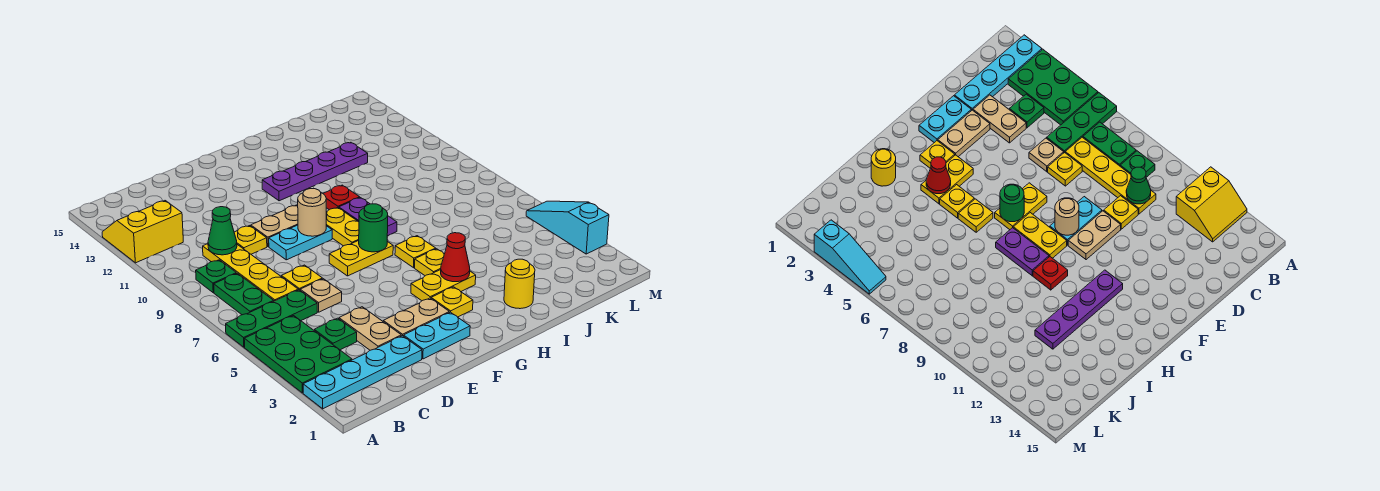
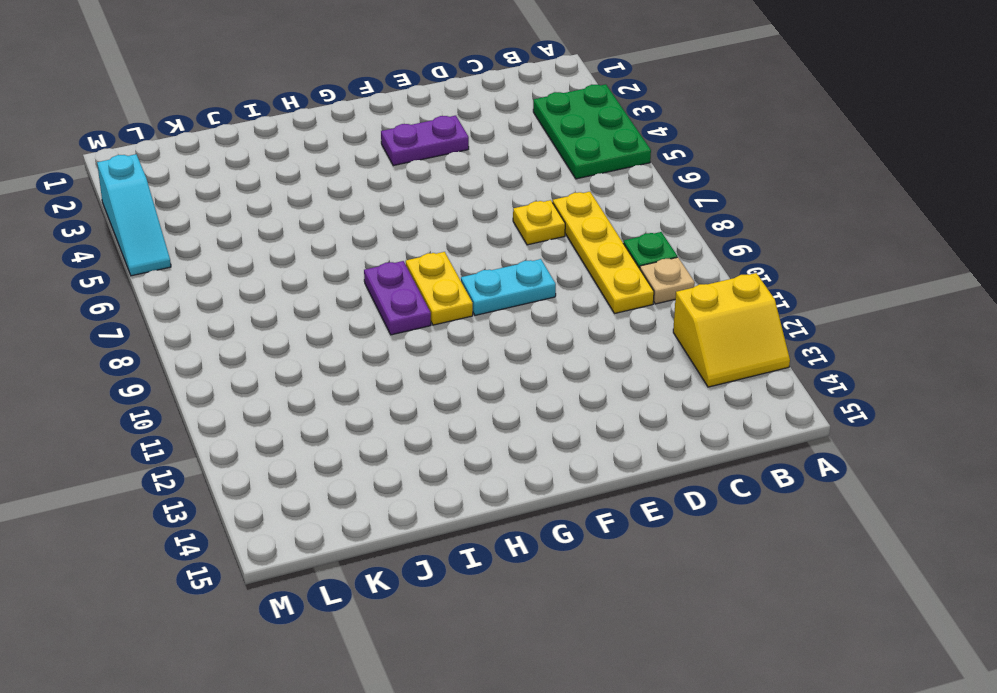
tan 1x1 plate [640,257,695,304] -> tan 1x1 plate moved to [300,279,342,312]
purple 1x2 plate [381,116,469,166] -> tan 1x2 plate [383,298,449,336]
none -> cyan 1x4 plate [303,336,422,409]
none -> green 1x3 plate [226,290,317,347]
none -> green 1x2 plate [214,273,274,315]
none -> green 1x1 plate [314,318,357,350]

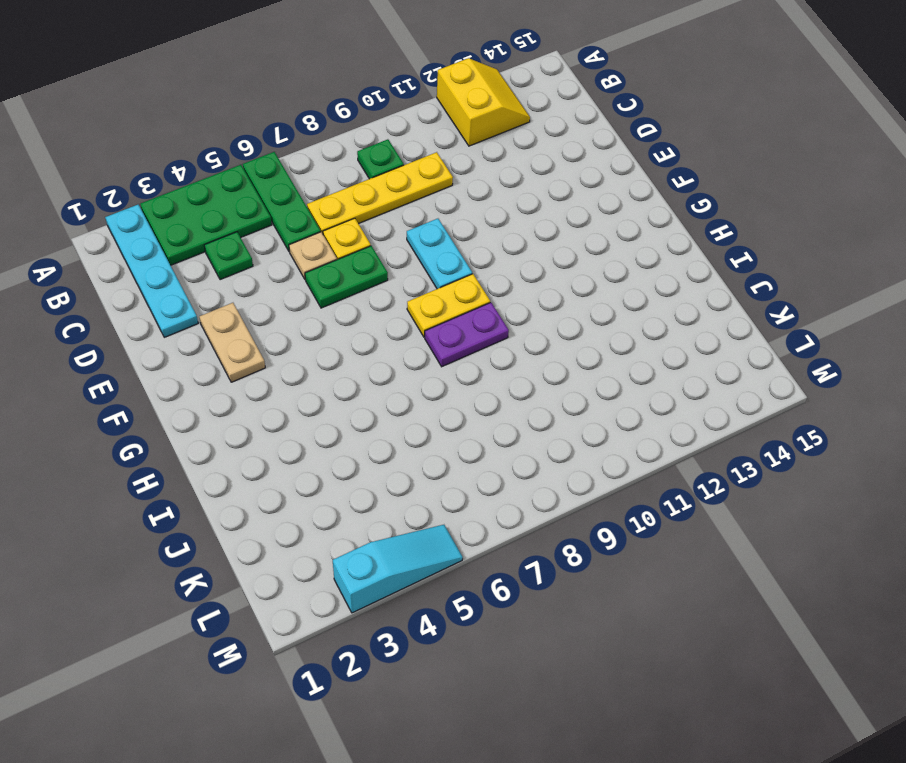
green 1x2 plate [305,246,388,308] -> green 1x2 plate moved to [214,273,274,315]
none -> tan 1x2 plate [339,307,401,350]
none -> yellow 1x1 plate [234,226,267,254]
none -> cyan 1x2 plate [404,312,470,359]
none -> tan 1x2 plate [251,205,298,247]

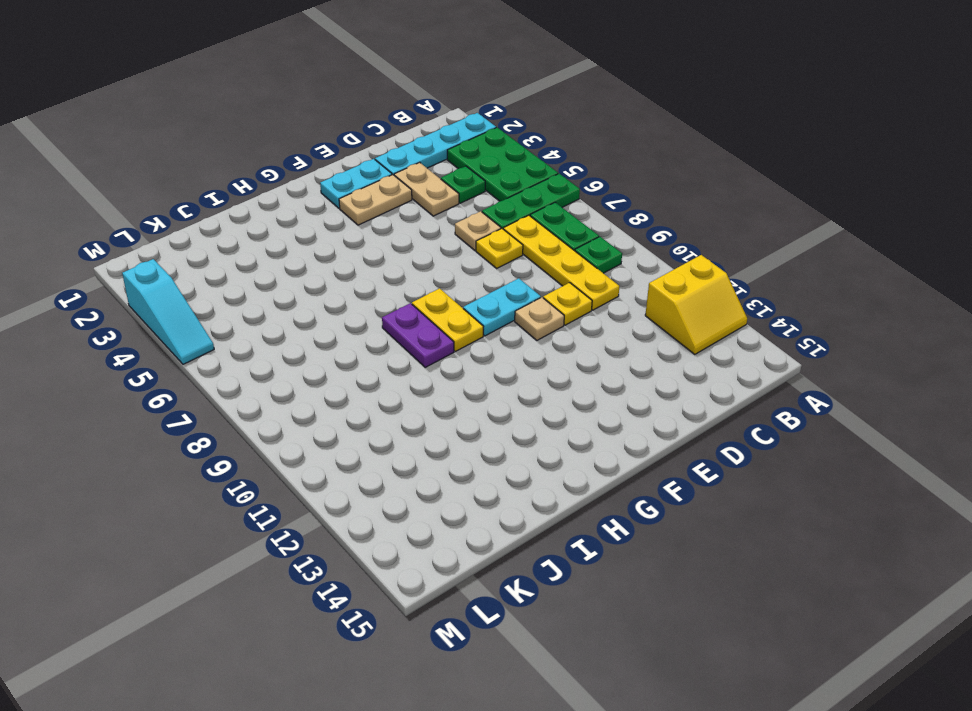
tan 1x1 plate [515,297,564,340] -> tan 1x2 plate [251,205,298,247]
none -> yellow 1x2 plate [329,240,393,276]
none -> yellow 1x1 plate [431,287,473,317]
none -> yellow 1x2 plate [411,270,476,301]
none -> purple 1x4 plate [262,142,368,201]

